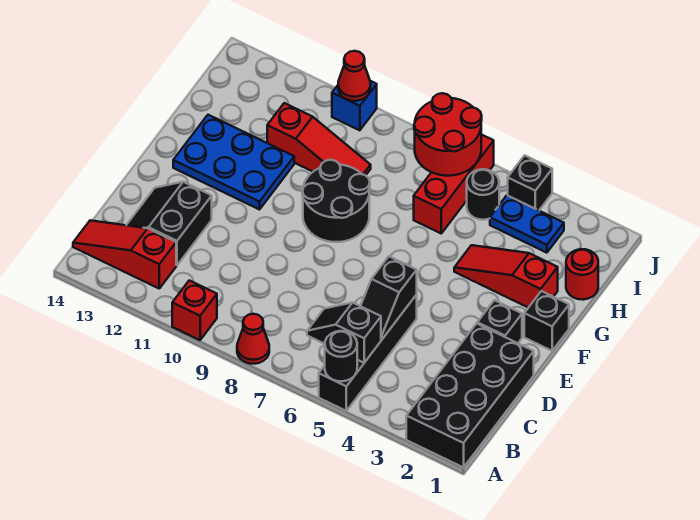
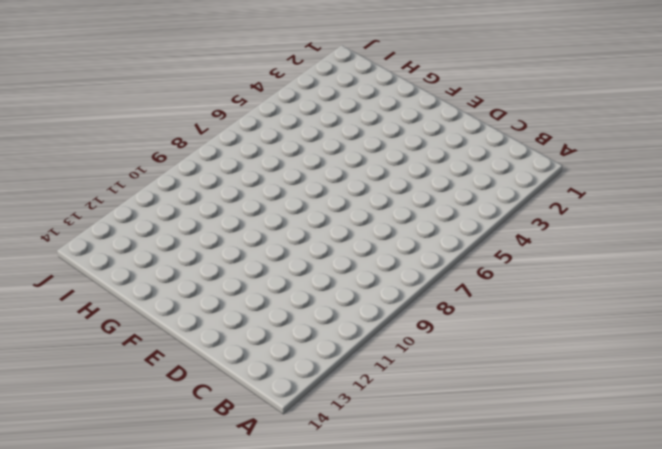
none -> black 2x4 brick [406,324,534,468]
none -> black 1x4 brick [319,295,417,411]
none -> red 1x1 cone [237,314,269,364]

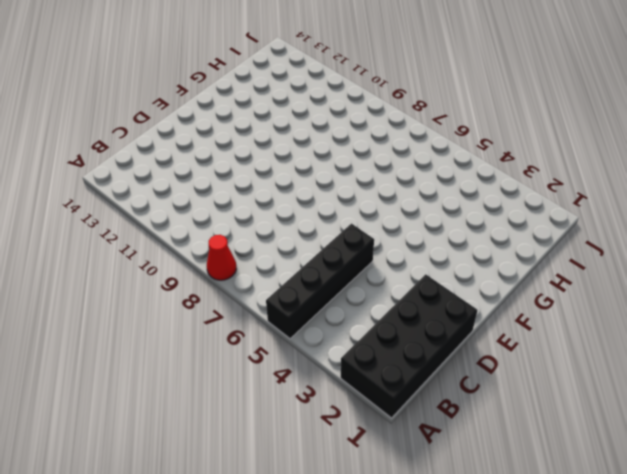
none -> red 1x1 brick [172,280,217,340]
none -> red 1x3 slope [73,220,176,288]
none -> black 2x2 slope [127,182,212,265]

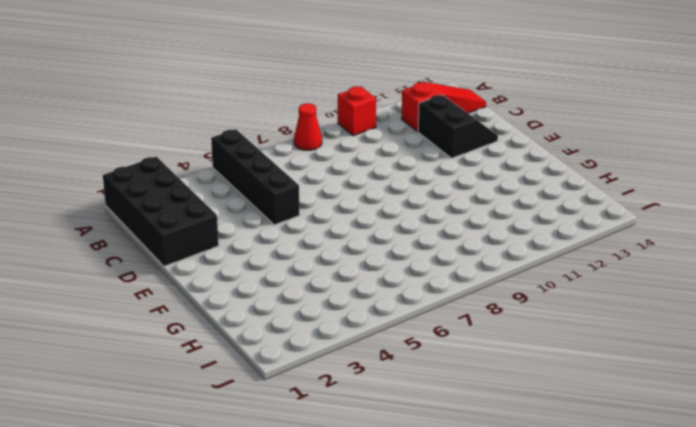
none -> black 1x1 brick [477,300,522,343]
none -> black 1x1 brick [524,291,569,351]
none -> black 2x2 round brick [302,160,370,242]

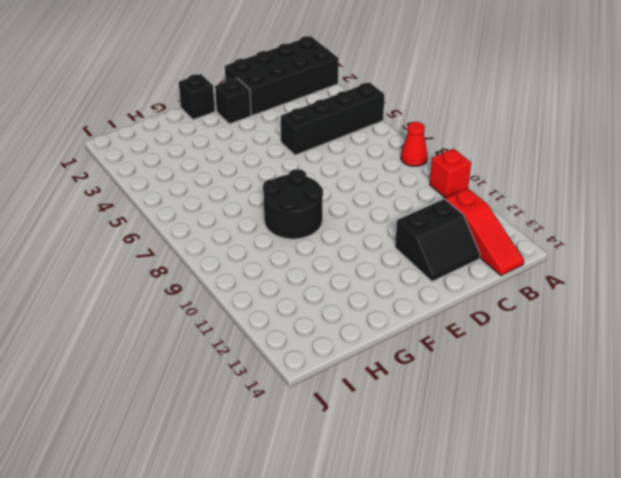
none -> blue 2x3 plate [173,115,294,210]
none -> red 1x3 slope [454,245,558,308]
none -> red 1x1 round brick [566,249,598,300]

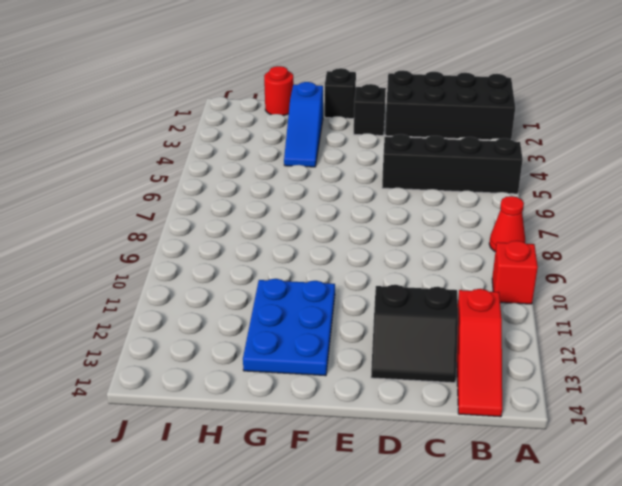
blue 1x3 slope [284,82,323,167] -> red 1x3 slope [454,245,558,308]
none -> black 2x2 round brick [302,160,370,242]
none -> red 1x3 brick [414,134,494,233]
none -> red 1x3 slope [267,103,371,175]

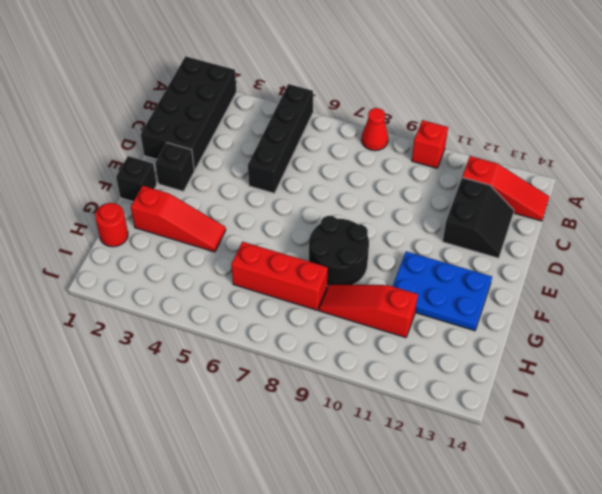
red 1x3 brick [231,242,328,310] -> red 1x3 brick turned to [414,134,494,233]
none -> blue 1x2 plate [490,195,564,253]
none -> black 1x1 round brick [467,169,499,220]
none -> black 1x1 brick [508,155,552,210]

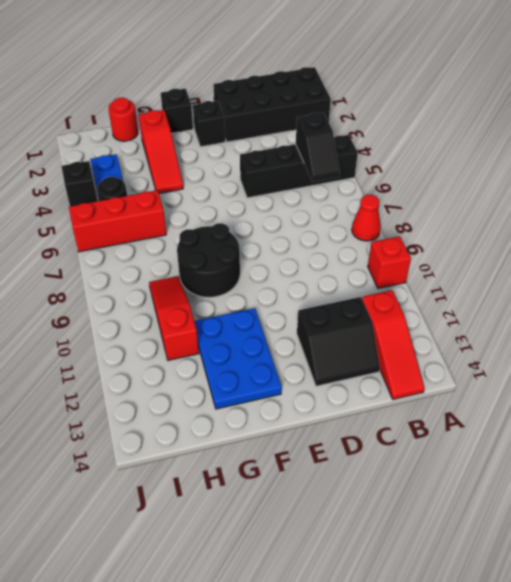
none -> blue 1x1 brick [332,81,377,130]
none -> black 1x1 round brick [325,331,357,381]
none -> black 1x2 slope [361,257,417,339]

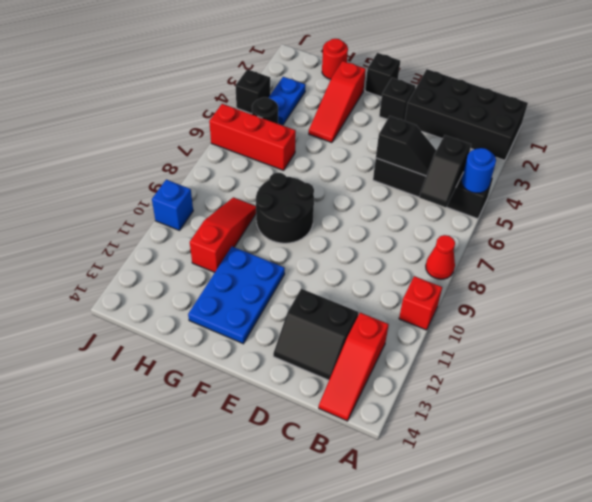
blue 1x1 round brick [462,148,496,193] -> black 1x1 round brick [325,331,357,381]
none -> red 2x2 round brick [414,93,482,176]
none -> red 1x1 cone [338,51,371,101]

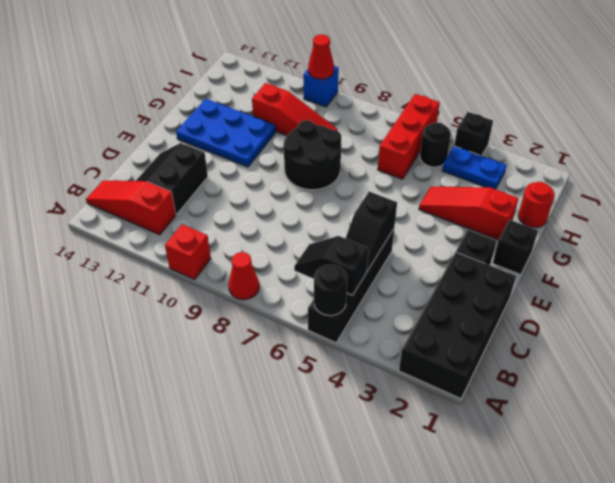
none -> red 2x2 round brick [414,93,482,176]

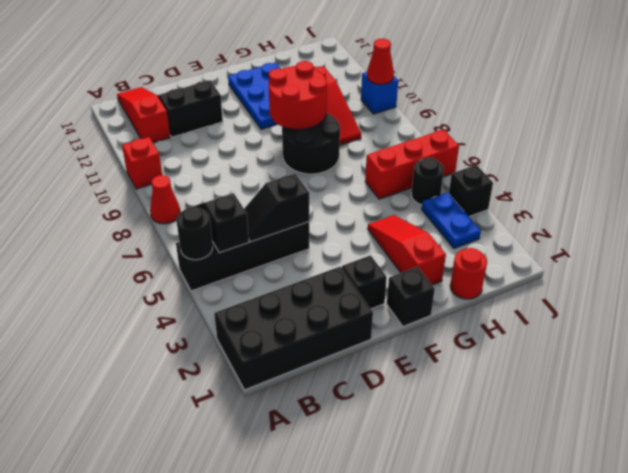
red 2x2 round brick [269,61,327,129] -> red 2x2 round brick moved to [414,93,482,176]

